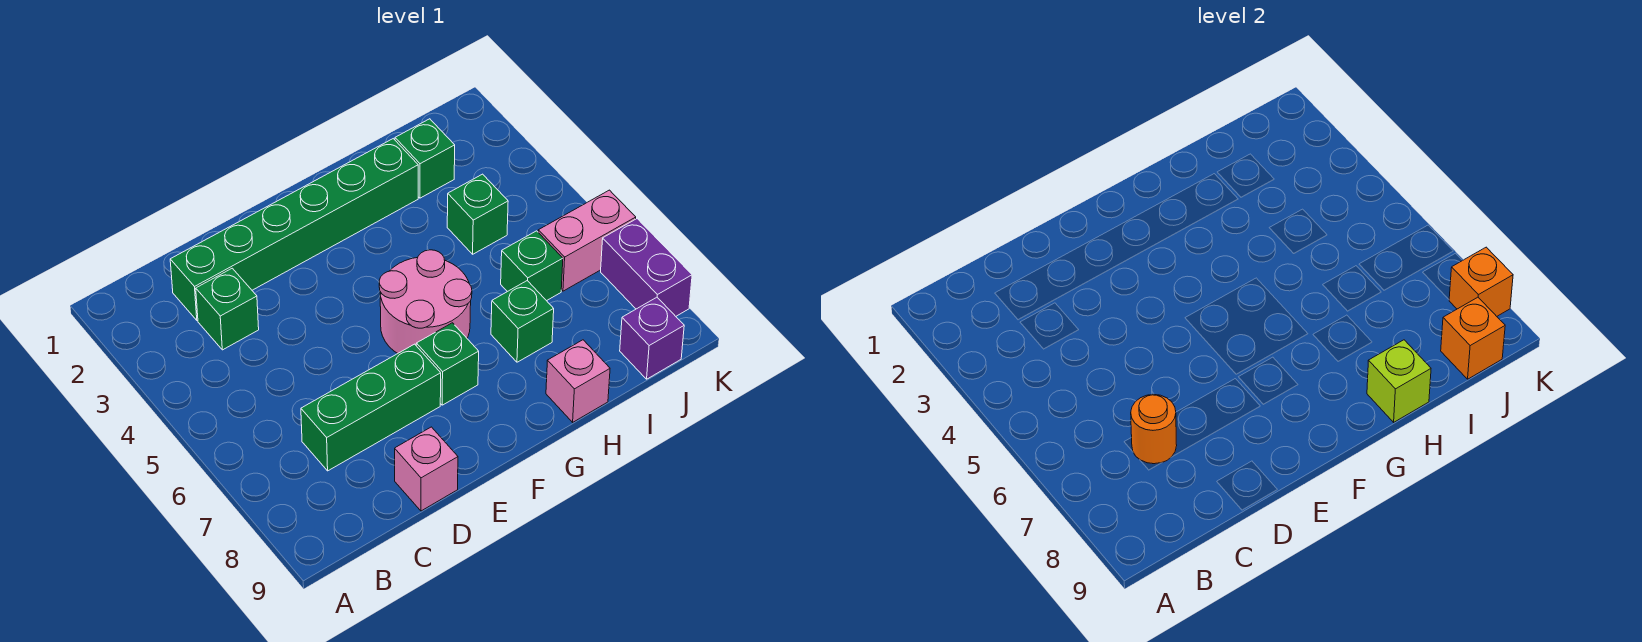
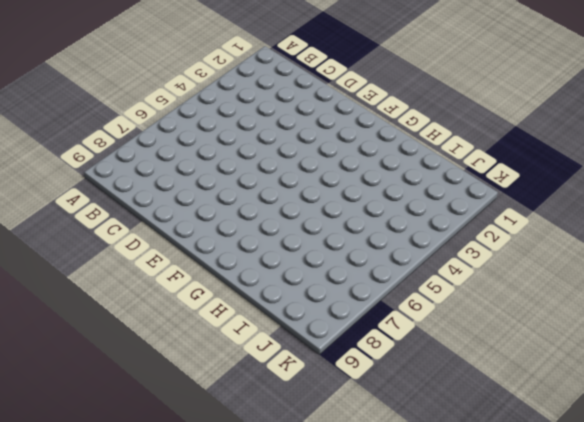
none -> green 1x6 brick [170,139,418,320]
none -> green 1x1 brick [196,268,259,350]
none -> green 1x3 brick [301,344,441,471]

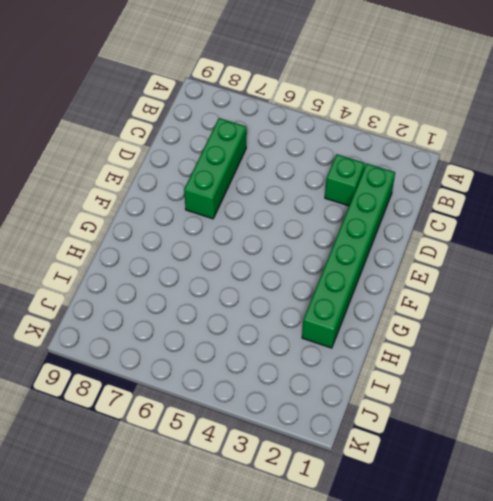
none -> pink 1x1 brick [395,427,458,511]
none -> pink 2x2 round brick [379,250,472,354]
none -> green 1x1 brick [416,323,479,405]

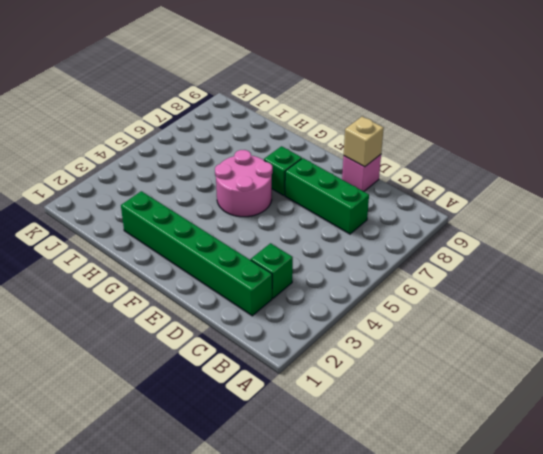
tan 1x1 brick [344,117,384,167] -> none
none -> green 1x1 brick [491,281,554,362]
none -> pink 1x1 brick [546,340,610,422]
none -> green 1x1 brick [395,119,455,198]

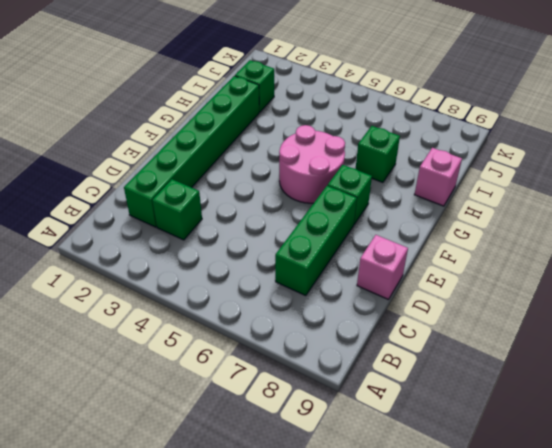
none -> green 1x1 brick [447,174,508,254]
none -> green 1x1 brick [501,231,563,301]
none -> pink 1x2 brick [538,190,636,291]

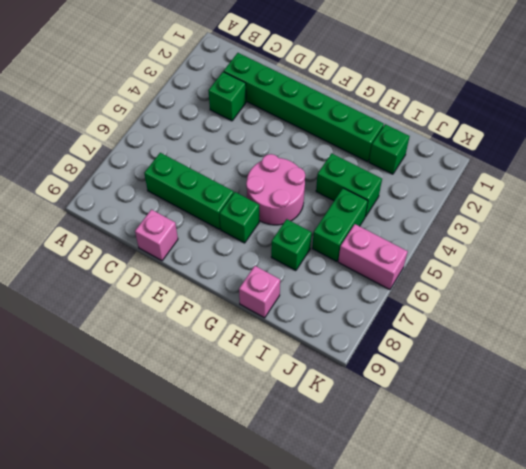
green 1x2 brick [316,153,382,217] -> green 1x1 brick [447,174,508,254]
green 1x2 brick [312,188,368,262] -> green 1x1 brick [501,231,563,301]
none -> purple 1x1 brick [620,297,684,379]
none -> purple 1x2 brick [601,219,692,316]
none -> orange 1x1 round brick [1131,394,1177,464]

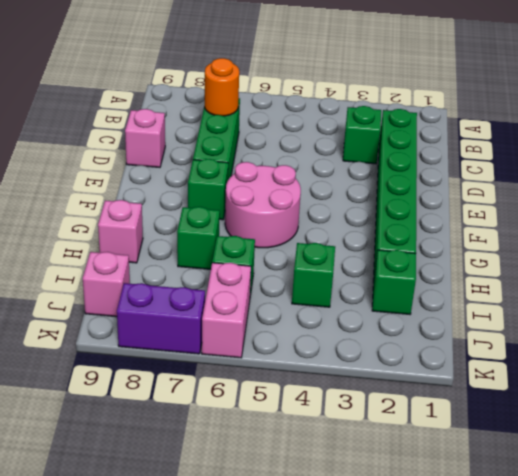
pink 1x1 brick [83,252,130,317] -> purple 1x1 brick [620,297,684,379]
none -> lime 1x1 brick [1367,340,1431,422]
none -> orange 1x1 brick [1441,297,1505,379]
none -> orange 1x1 brick [1449,247,1513,316]

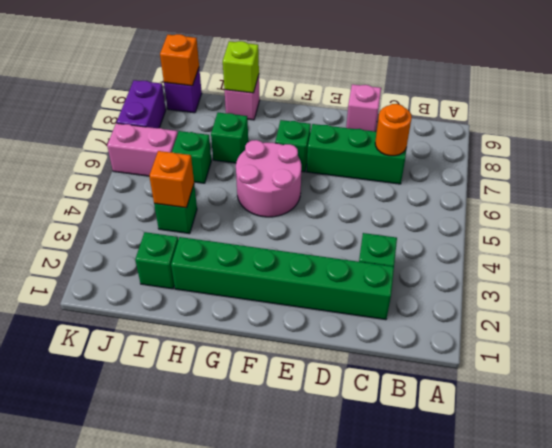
orange 1x1 brick [149,151,194,208] -> orange 1x1 brick moved to [1449,247,1513,316]

